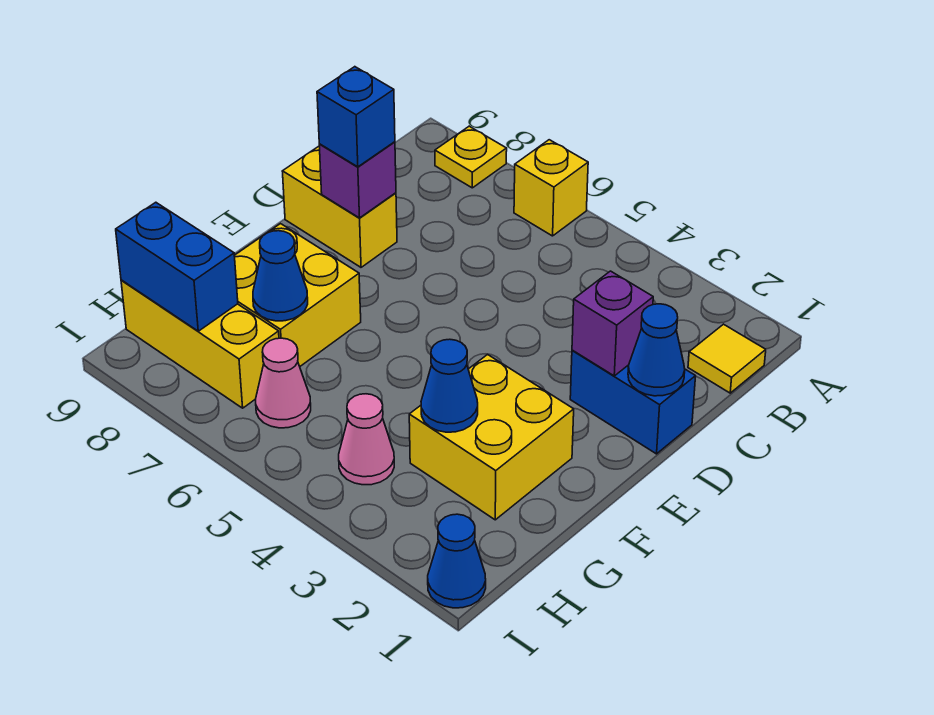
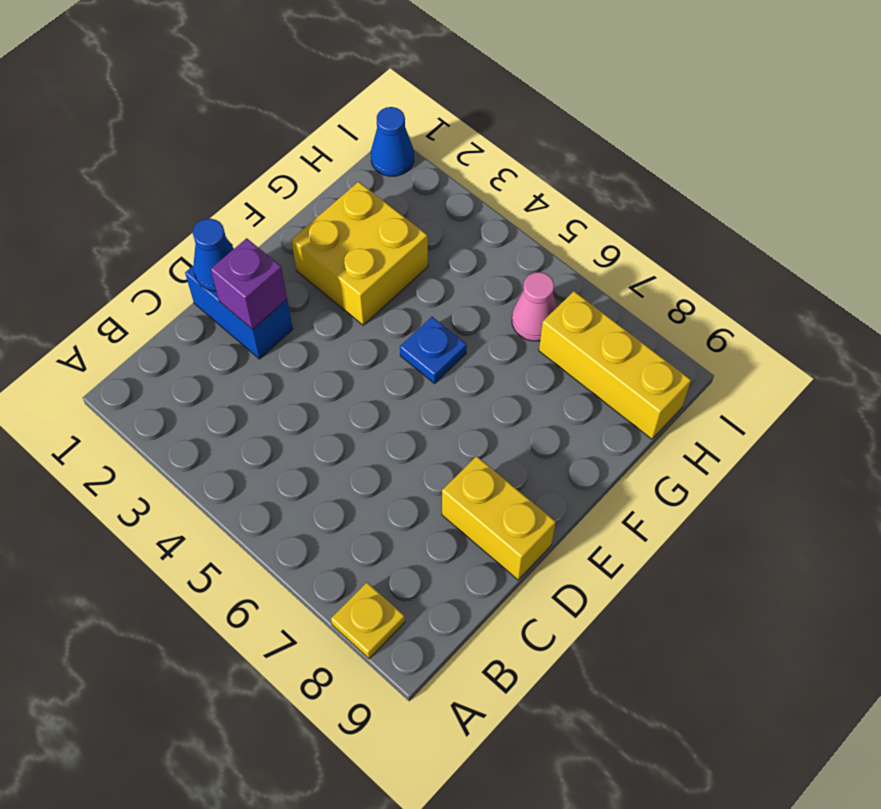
blue 1x1 plate [400,317,467,384] -> none
none -> yellow 1x1 brick [514,140,588,236]
none -> yellow 1x1 tile [688,324,766,393]
none -> yellow 2x2 brick [234,224,361,366]

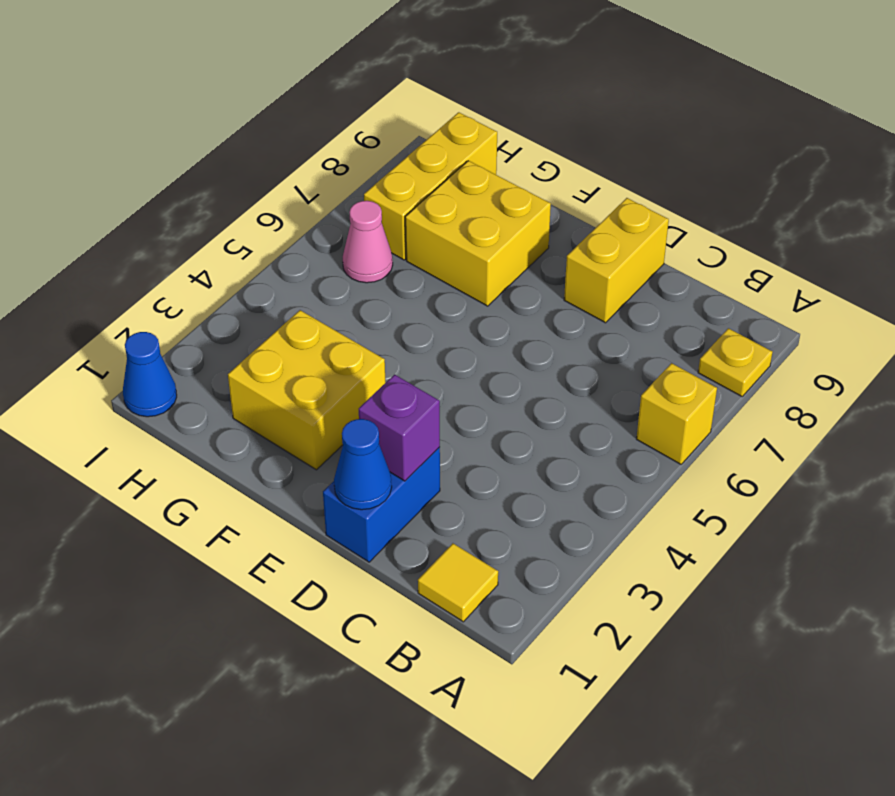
none -> pink 1x1 cone [339,394,394,485]
none -> purple 1x1 brick [319,142,396,218]
none -> blue 1x1 cone [421,339,478,432]

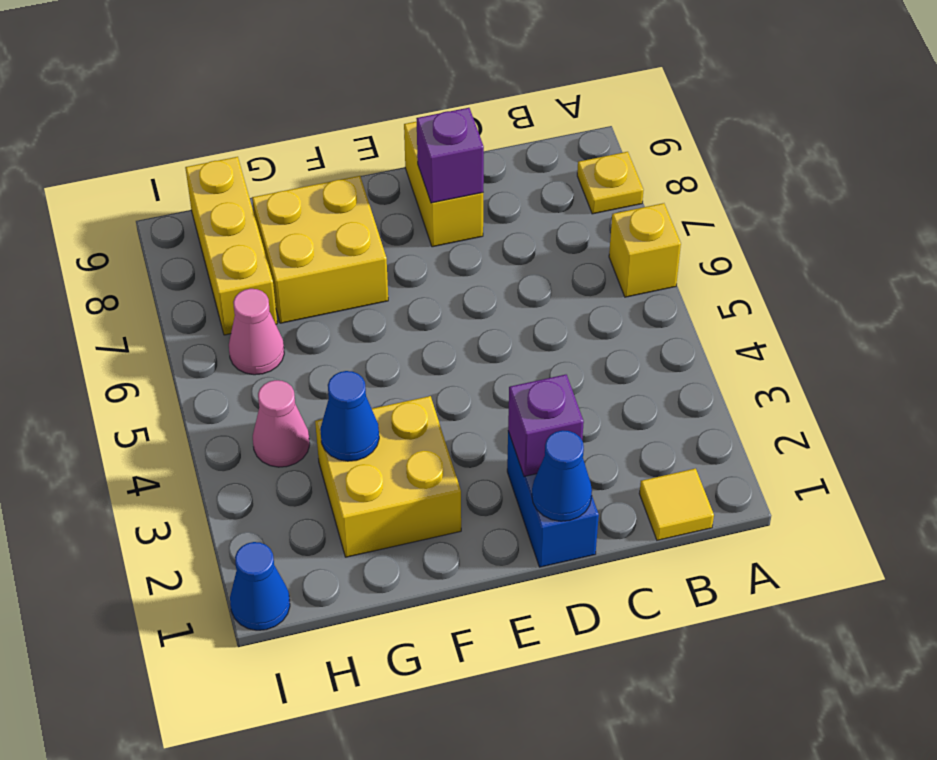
none -> blue 1x1 cone [253,231,308,321]
none -> blue 1x2 brick [116,202,238,331]
none -> blue 1x1 brick [317,67,395,167]

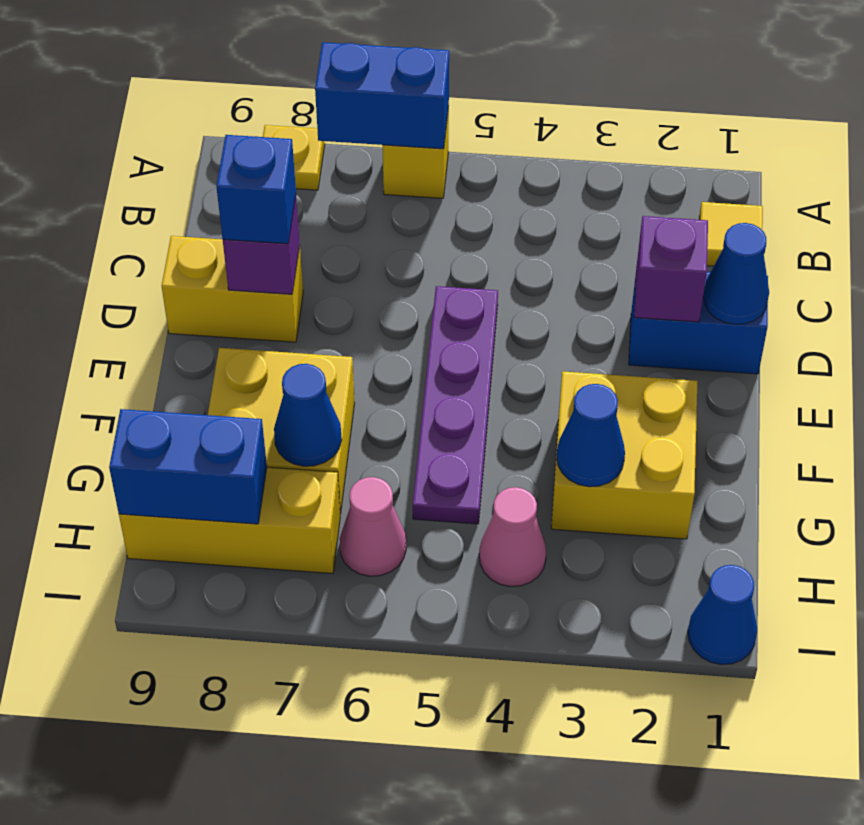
blue 1x2 brick [315,42,449,149] -> none
purple 1x4 plate [413,286,498,524] -> none

